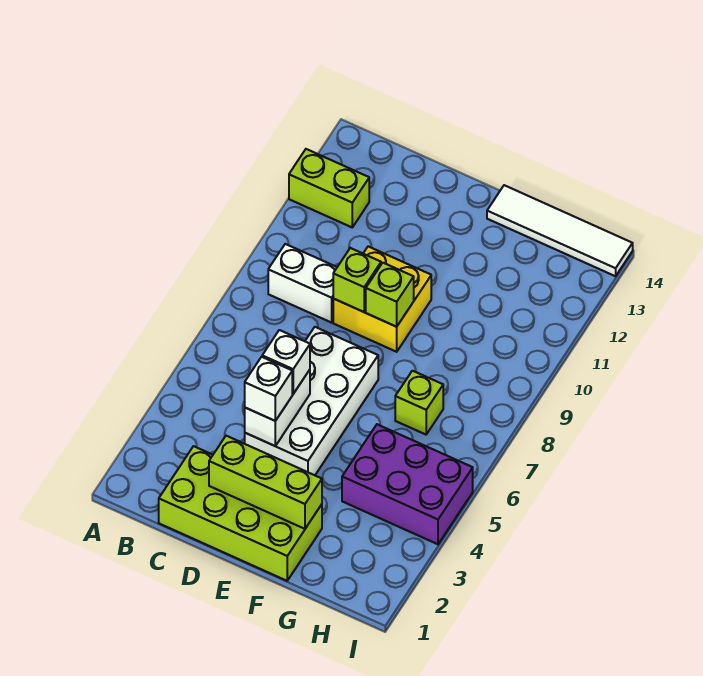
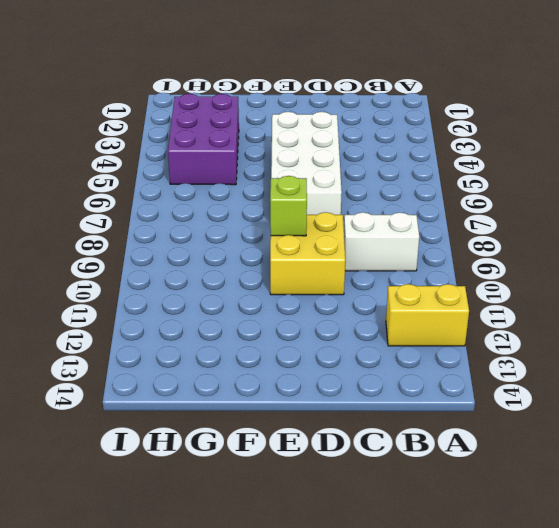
yellow 1x2 brick [386,284,469,346] -> lime 1x2 brick [289,149,369,227]
purple 2x3 brick [168,94,239,185] -> purple 2x3 brick turned to [342,424,473,544]
none -> lime 2x4 brick [159,446,322,581]
none -> white 1x4 tile [487,185,633,276]
none -> lime 1x1 brick [395,371,443,435]

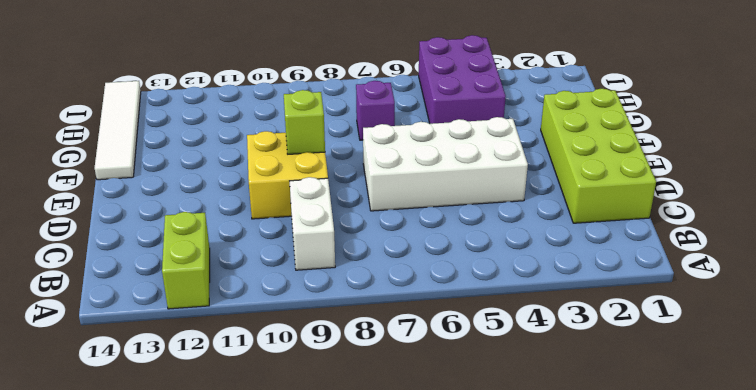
purple 1x1 brick [356,81,395,140] -> lime 1x1 brick [395,371,443,435]
none -> lime 1x3 brick [209,436,322,529]
none -> white 1x2 brick [245,370,310,446]
none -> lime 1x1 brick [333,248,381,312]

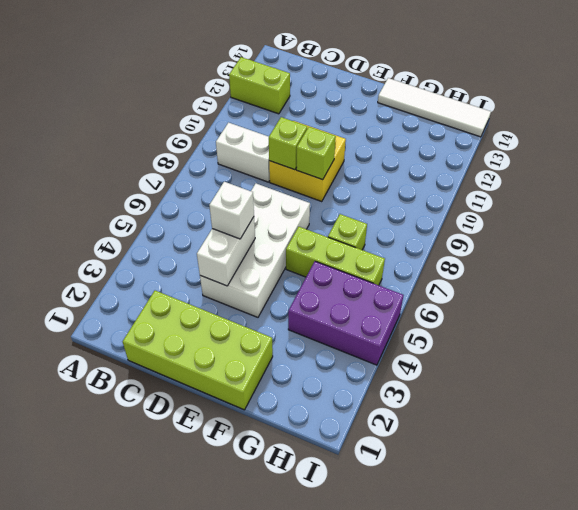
lime 1x3 brick [286,227,385,285] -> lime 1x3 brick moved to [209,436,322,529]
none -> white 1x1 brick [245,357,292,421]

